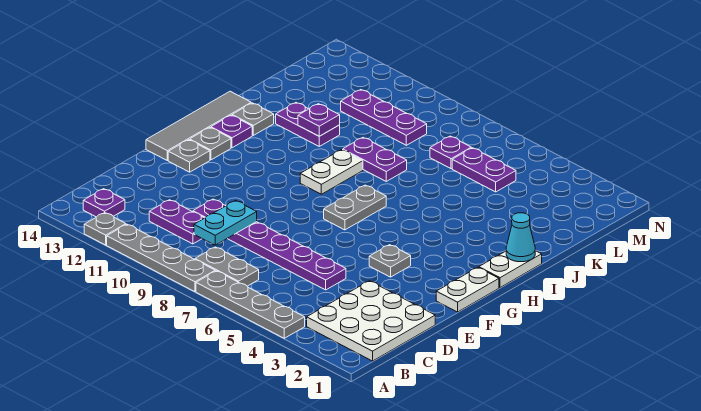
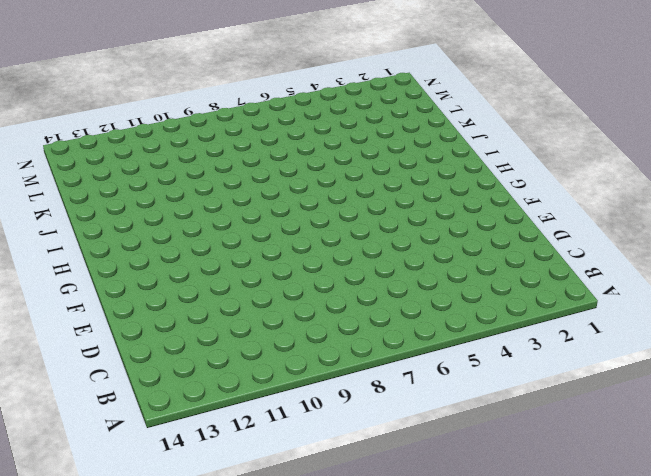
none -> grey 1x4 plate [196,271,305,338]
none -> grey 1x4 plate [107,224,215,292]
none -> grey 1x1 plate [84,213,126,245]

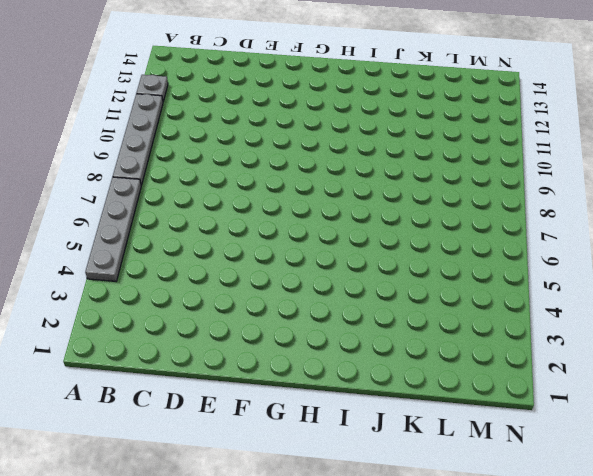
none -> white 3x3 plate [307,281,435,361]
none -> grey 1x2 plate [195,247,259,286]
none -> purple 1x1 plate [83,189,125,217]

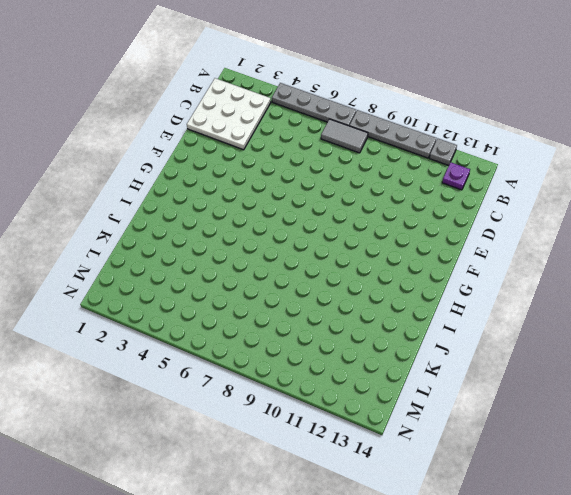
grey 1x2 tile [321,119,368,153] -> grey 1x2 plate [195,247,259,286]
none -> purple 1x2 plate [149,200,204,244]
none -> purple 1x6 plate [193,199,346,290]
none -> white 1x2 plate [436,267,499,312]

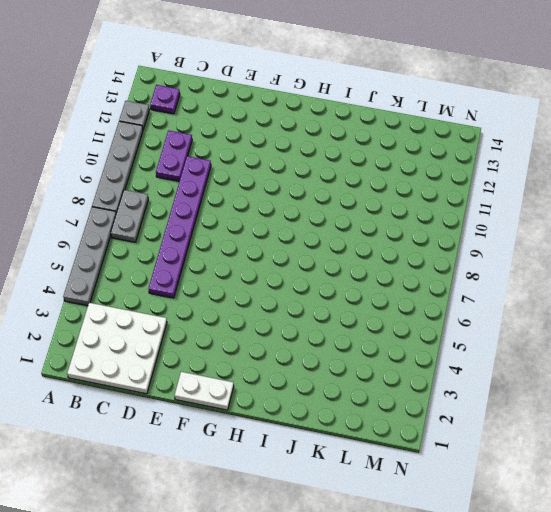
none -> grey 1x1 plate [369,245,411,277]
none -> grey 1x1 plate [168,140,210,172]
none -> grey 1x4 tile [146,91,251,160]

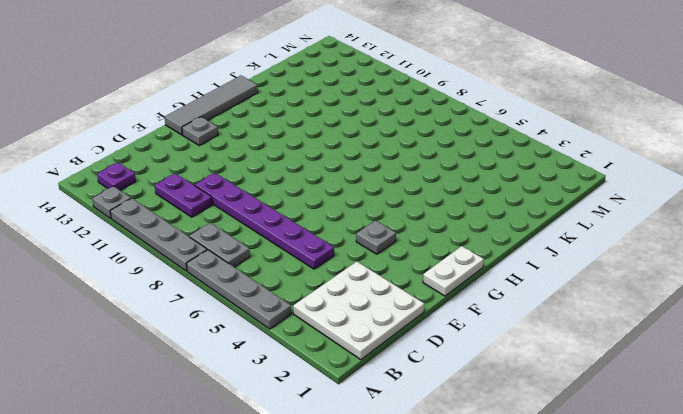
none -> grey 1x2 plate [324,185,386,230]
none -> grey 1x1 plate [190,128,231,160]
none -> white 1x2 plate [479,251,542,288]

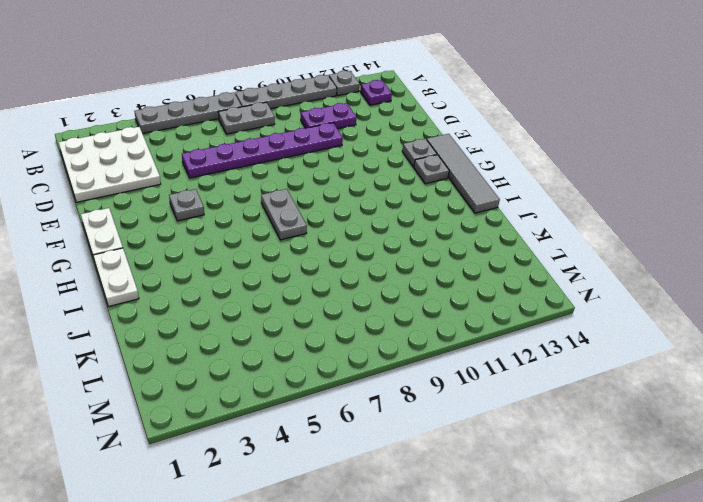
none -> white 1x2 plate [300,150,363,194]
none -> purple 1x1 plate [211,115,252,148]
none -> grey 1x1 plate [232,103,274,135]

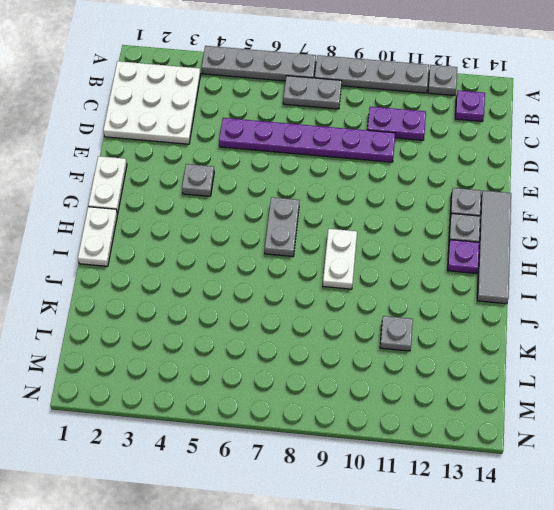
grey 1x1 plate [380,316,413,351] -> grey 1x1 plate moved to [232,103,274,135]
none -> purple 1x2 plate [343,138,407,181]
none -> purple 1x2 plate [276,103,340,146]
none -> purple 1x2 plate [452,148,516,192]

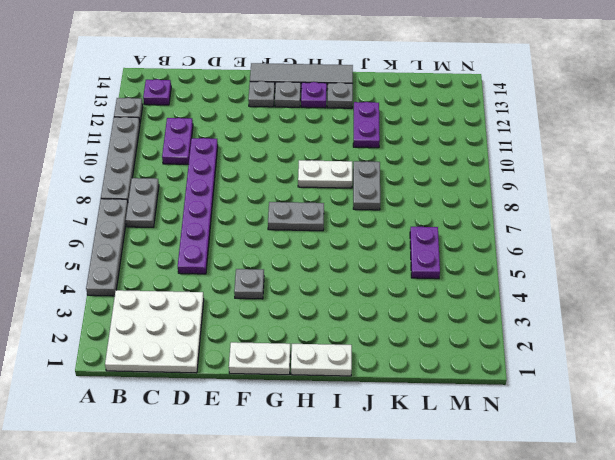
grey 1x2 plate [353,161,380,210] -> purple 1x2 plate [343,138,407,181]
none -> purple 1x1 plate [430,136,471,169]
none -> purple 1x3 plate [341,90,427,145]
none -> cyan 1x2 plate [194,201,257,245]

